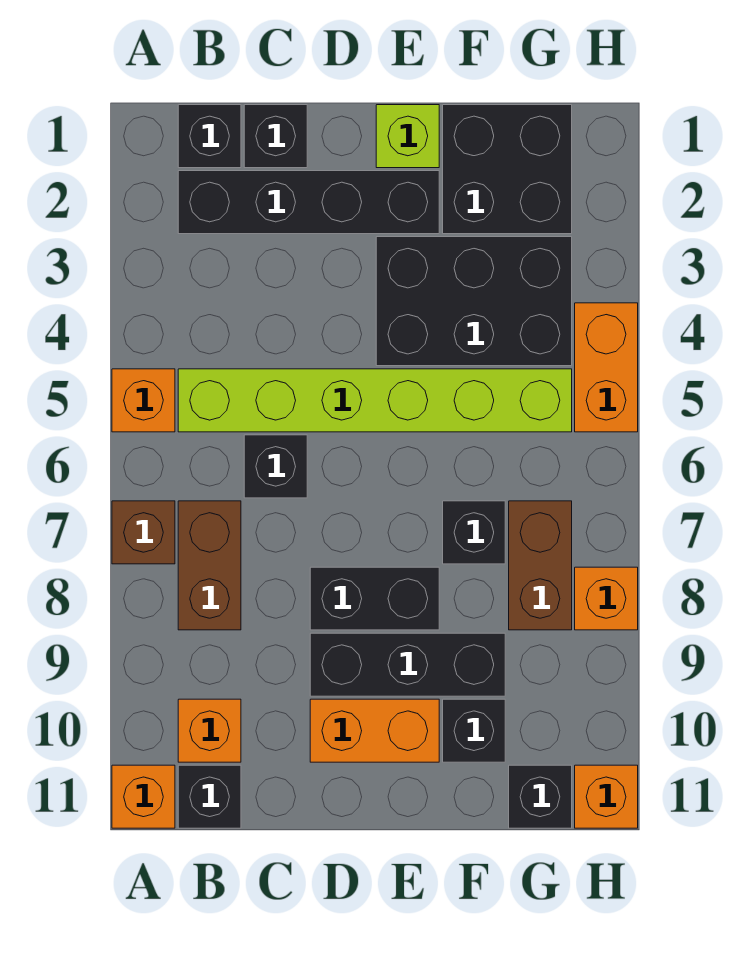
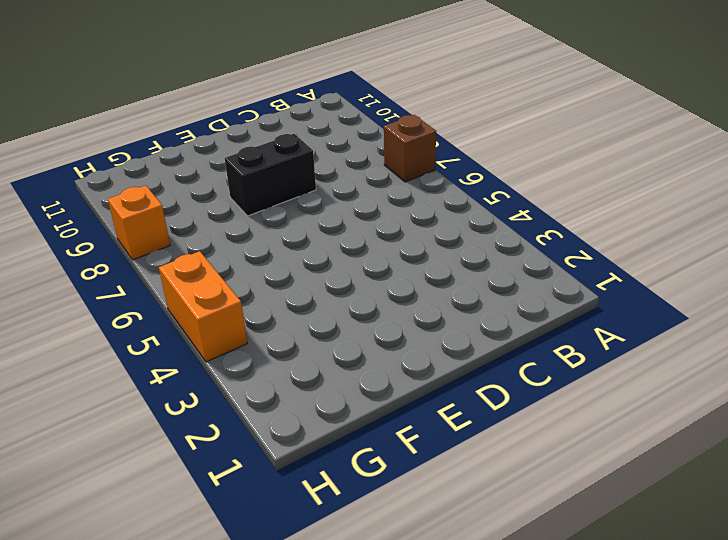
none -> orange 1x1 brick [112,369,175,432]
none -> orange 1x1 brick [112,765,175,828]
none -> black 1x1 brick [178,105,241,168]

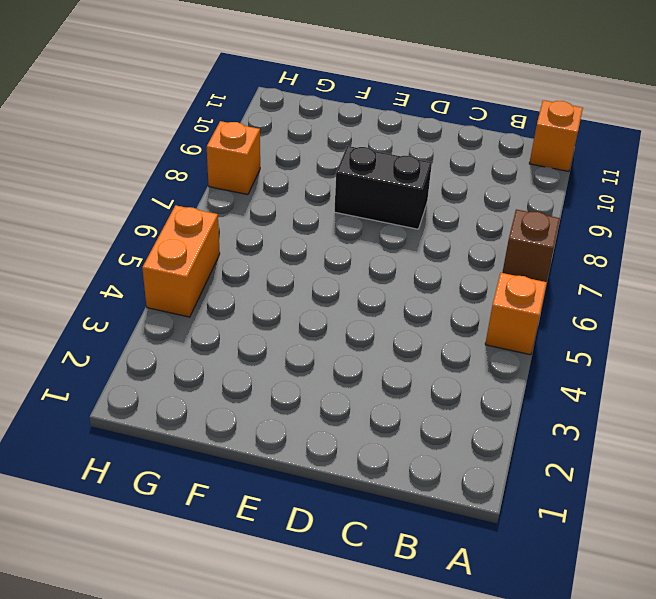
none -> black 1x1 brick [178,105,241,168]
none -> black 1x4 brick [178,171,439,234]
none -> lime 1x6 brick [178,369,572,432]

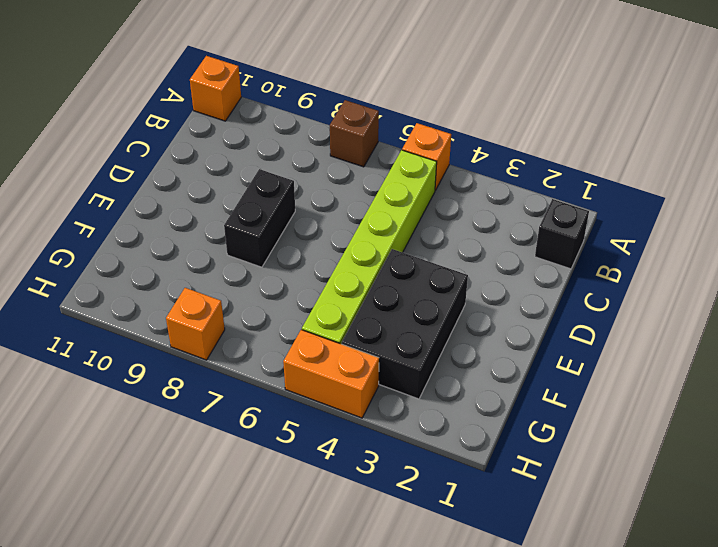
none -> black 1x4 brick [178,171,439,234]
none -> brown 1x2 brick [178,501,241,630]
none -> orange 1x1 brick [178,699,241,762]

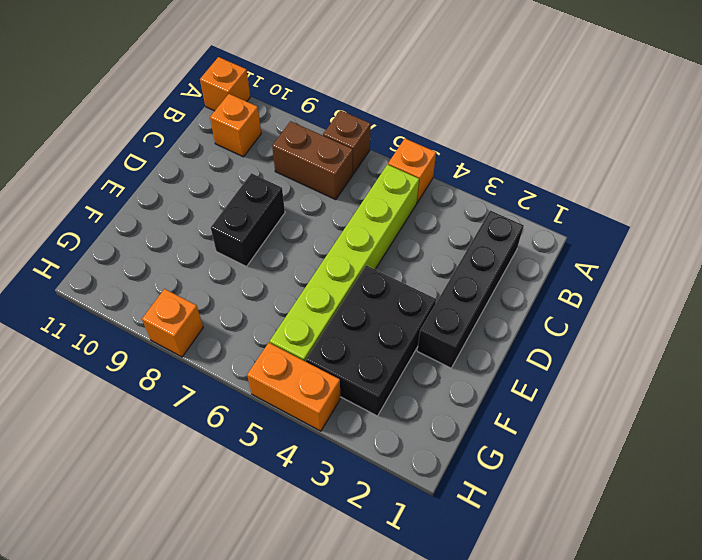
none -> black 1x1 brick [178,105,241,168]
none -> black 1x1 brick [178,765,241,828]
none -> black 1x1 brick [244,105,307,168]

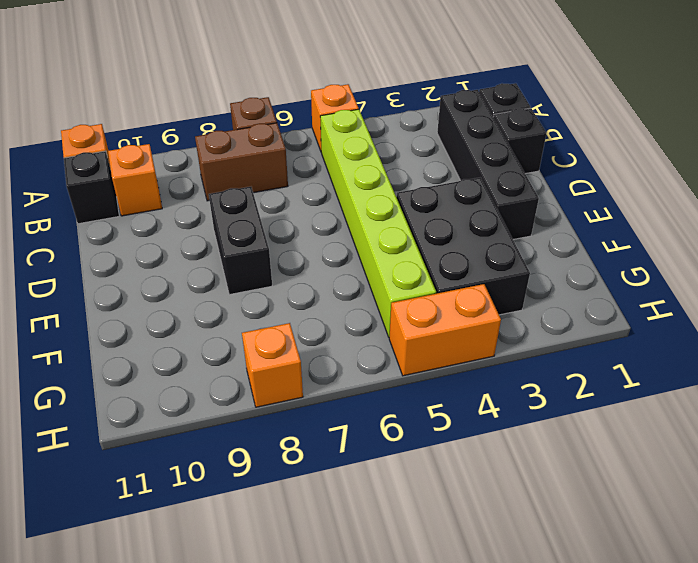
none -> black 1x1 brick [244,435,307,498]
none -> black 1x3 brick [310,633,505,696]
none -> orange 1x2 brick [310,699,439,762]

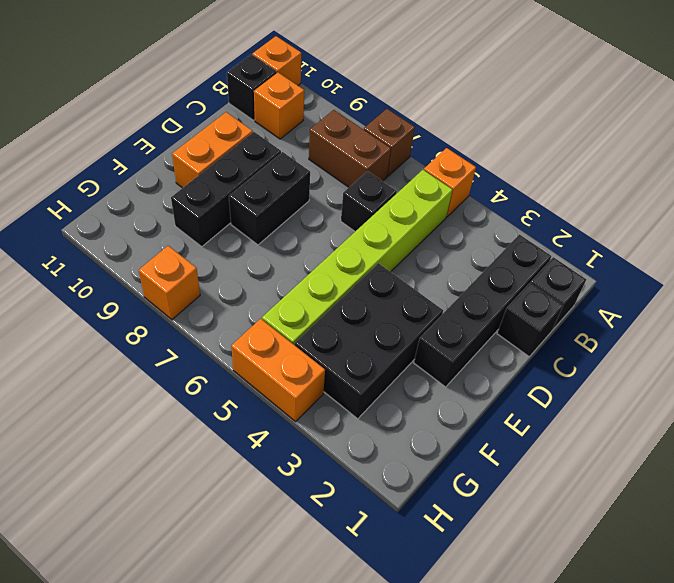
none -> lime 1x1 brick [376,105,439,168]
none -> black 2x2 brick [443,105,572,234]
none -> black 1x1 brick [443,501,505,564]

